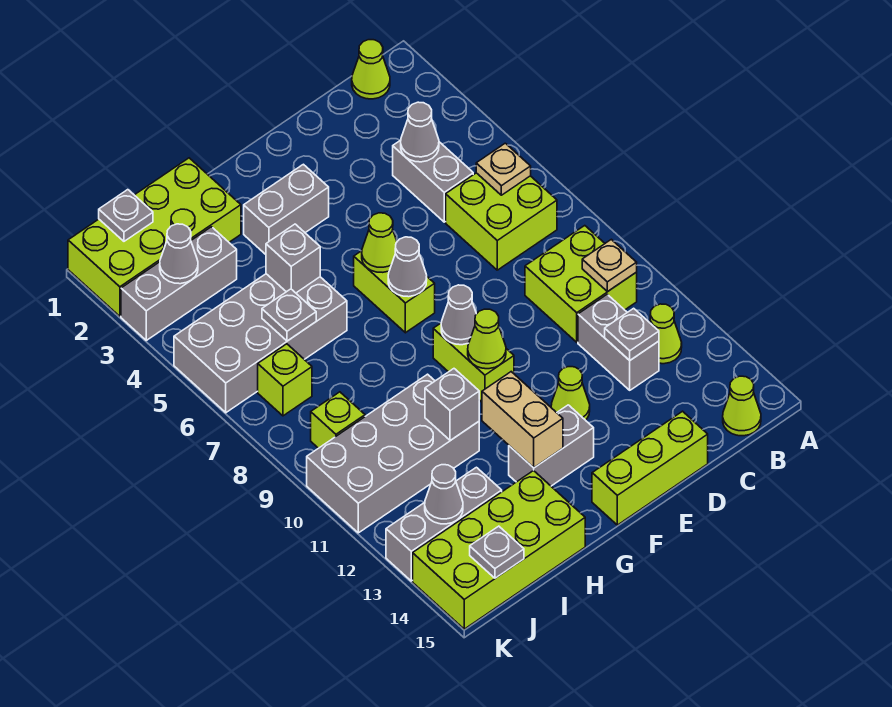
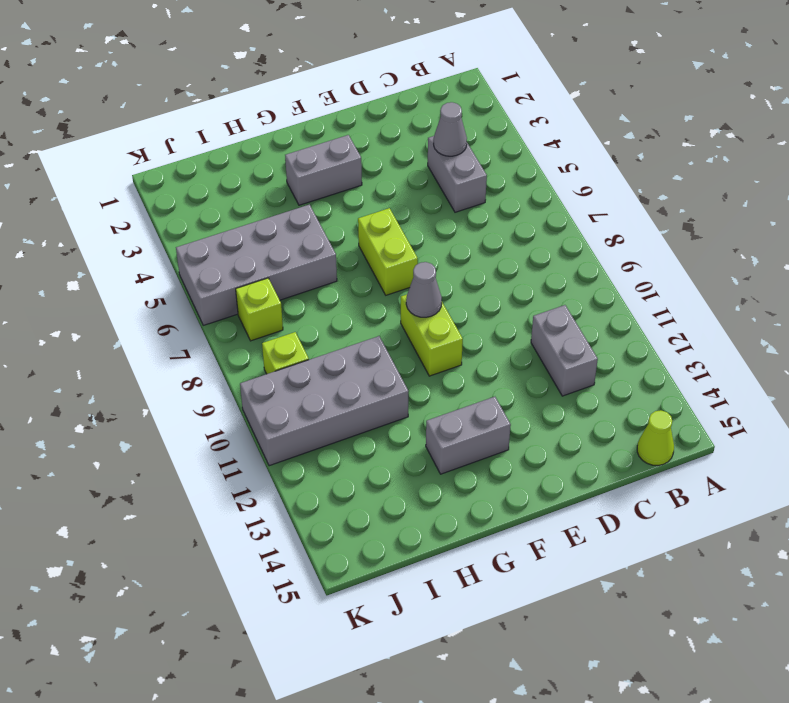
none -> lime 1x1 cone [352,40,390,99]
none -> lime 2x2 brick [446,173,557,270]
none -> lime 2x2 brick [525,226,637,342]
none -> lime 1x1 cone [650,304,682,364]

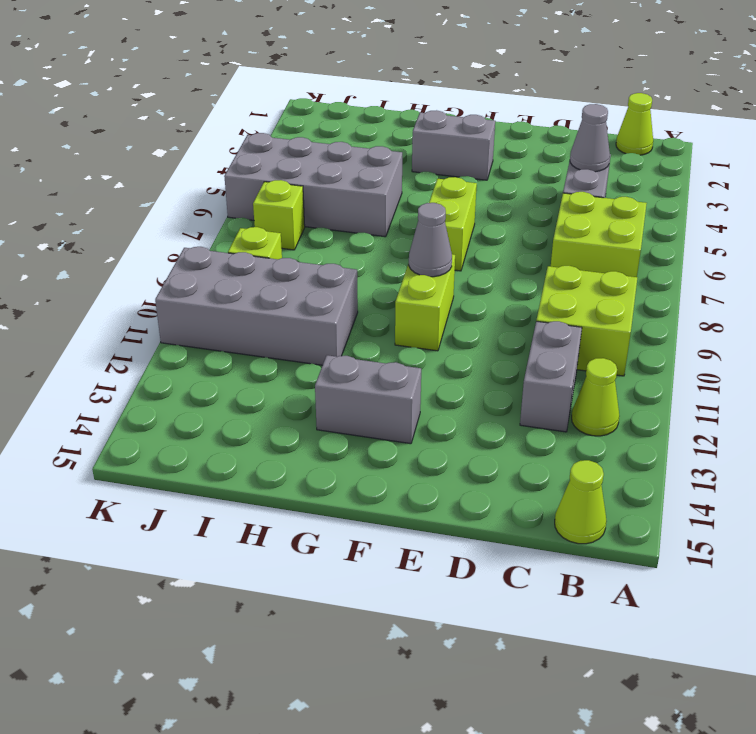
none -> lime 1x3 brick [592,411,708,525]
none -> lime 1x1 cone [551,367,590,420]
none -> lime 2x4 brick [68,158,241,316]
none -> lime 2x4 brick [413,470,585,629]

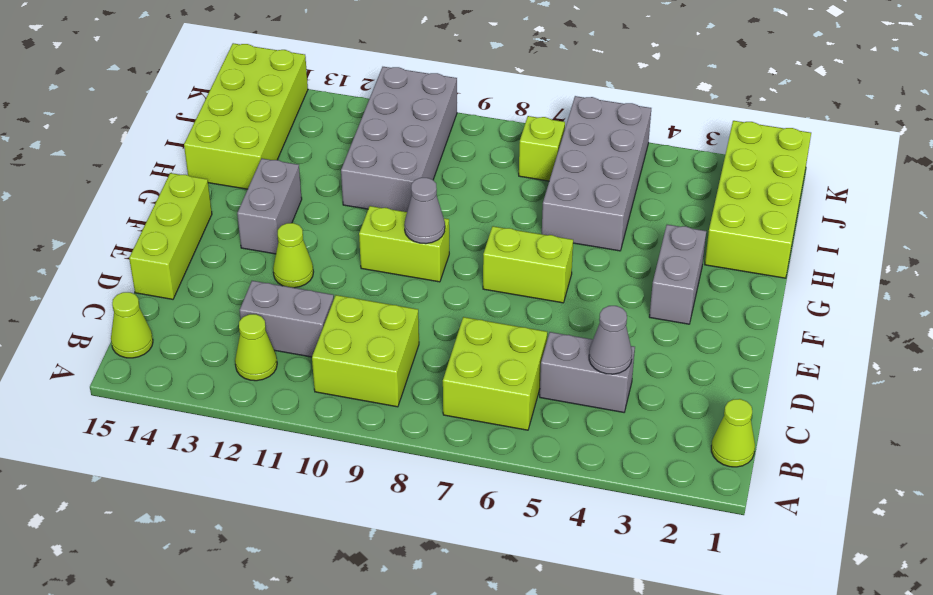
none -> grey 1x3 brick [121,227,237,340]
none -> grey 1x3 brick [386,467,502,581]
none -> lime 1x1 brick [311,392,365,448]
none -> tan 1x1 plate [476,143,531,195]

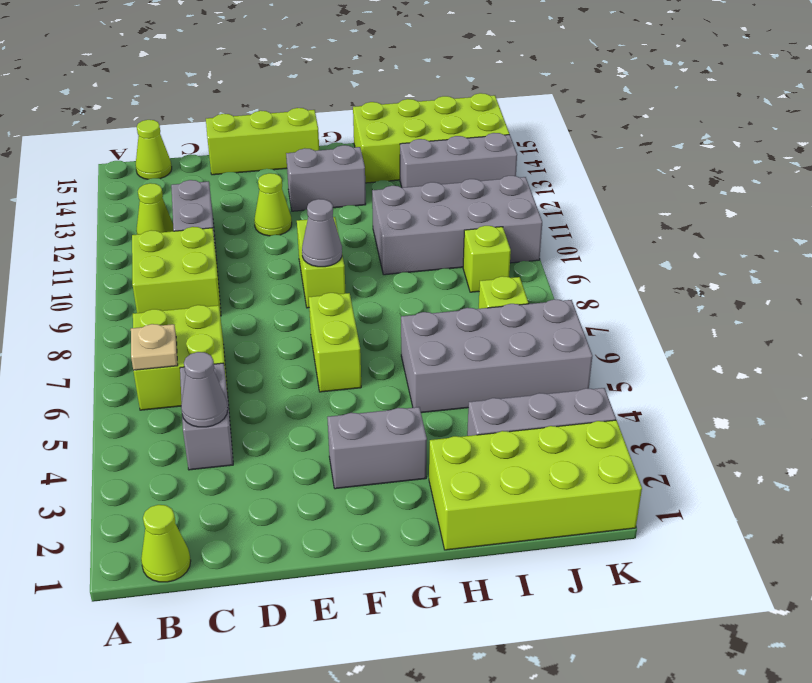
none -> tan 1x1 plate [582,239,637,292]
none -> grey 1x1 plate [605,308,659,360]
none -> lime 1x1 cone [362,213,397,272]
none -> grey 1x1 cone [388,237,427,297]

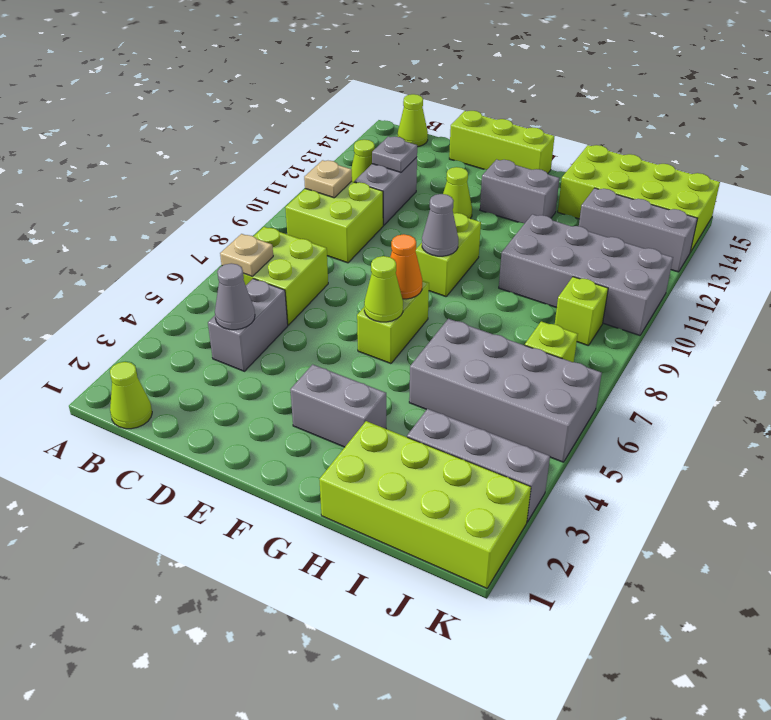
orange 1x1 cone [390,234,422,299] -> grey 1x1 cone [388,237,427,297]
none -> lime 1x1 cone [468,309,506,369]
none -> tan 1x2 brick [482,372,563,468]
none -> grey 1x1 brick [266,224,320,293]
none -> grey 1x1 brick [425,369,479,441]

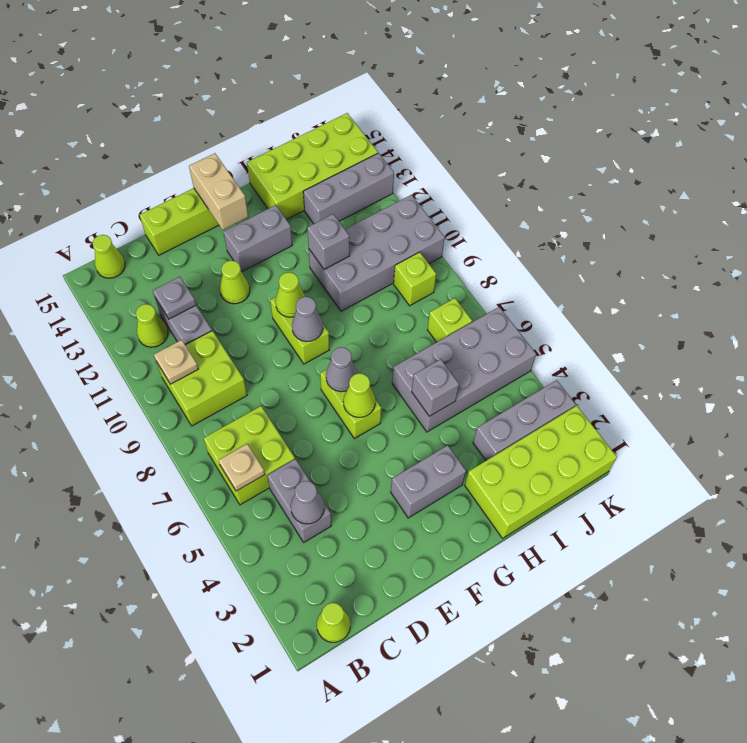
tan 1x2 brick [189,153,248,230] -> tan 1x2 brick moved to [482,372,563,468]
none -> grey 1x1 plate [262,289,316,341]
none -> grey 1x1 plate [99,190,153,241]
none -> grey 1x1 cone [160,224,198,284]
none -> grey 1x1 cone [425,465,463,524]

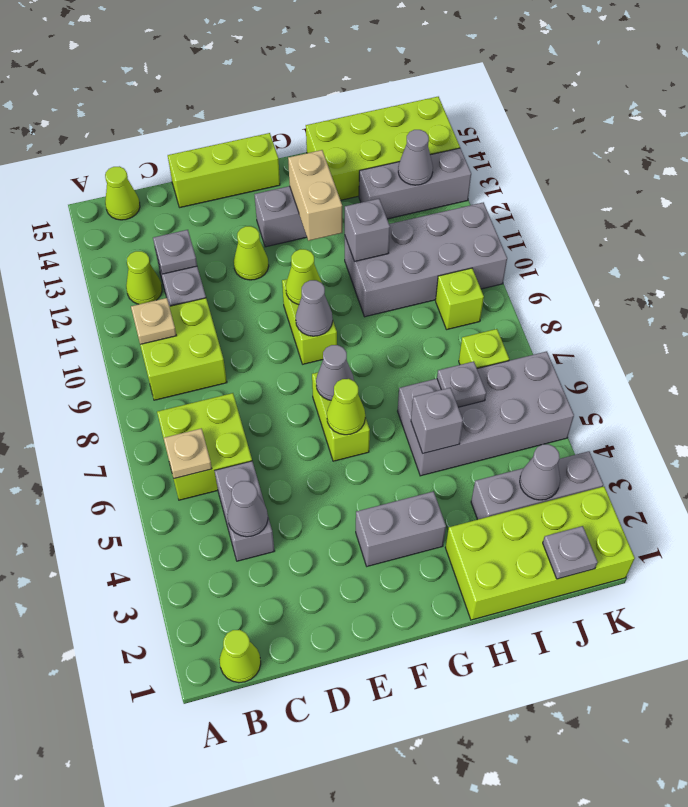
none -> grey 1x1 plate [470,526,524,578]

